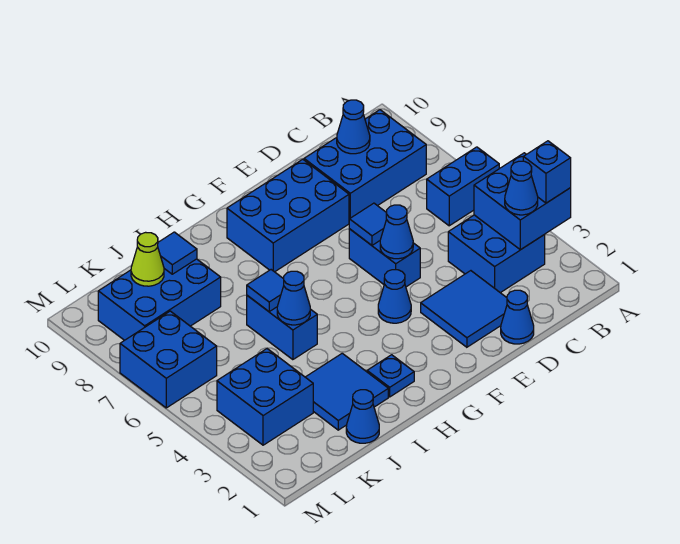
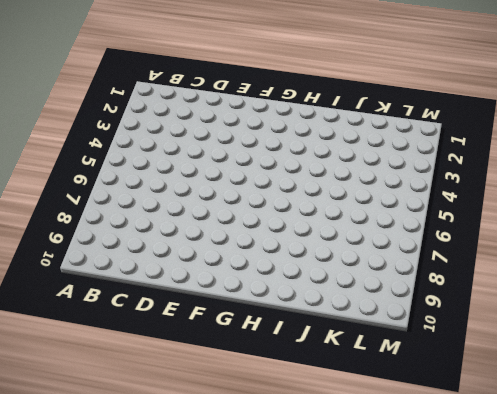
none -> blue 1x2 brick [427,147,499,226]
none -> blue 2x2 brick [448,215,545,293]
none -> blue 2x3 brick [304,110,426,219]

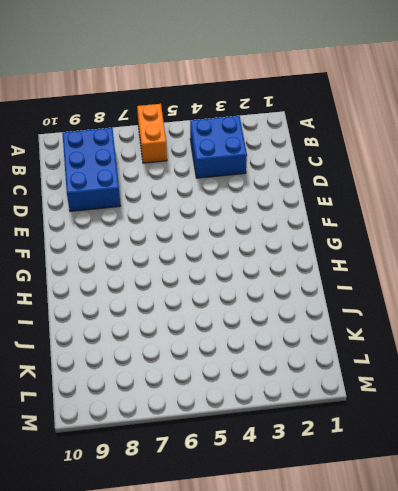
orange 1x2 brick [137,104,167,163] -> blue 1x2 brick [427,147,499,226]
none -> blue 1x1 cone [501,290,534,344]
none -> blue 2x2 tile [421,271,507,347]
none -> blue 1x2 brick [349,229,420,287]

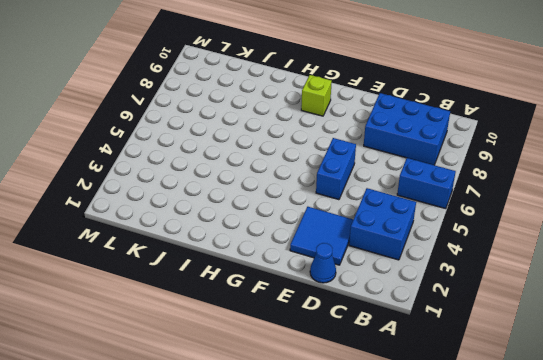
lime 1x1 brick [301,75,332,116] -> blue 2x3 brick [227,159,349,272]
none -> blue 1x1 cone [378,270,411,323]
none -> blue 1x1 plate [367,355,414,397]
none -> blue 2x2 tile [306,353,388,430]

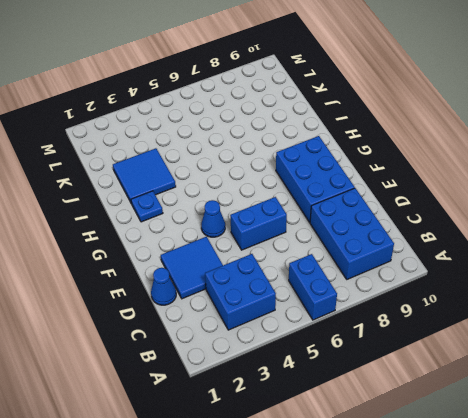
none -> blue 1x2 brick [247,296,317,360]
none -> blue 1x1 cone [346,390,379,443]
none -> blue 2x3 brick [98,259,221,340]

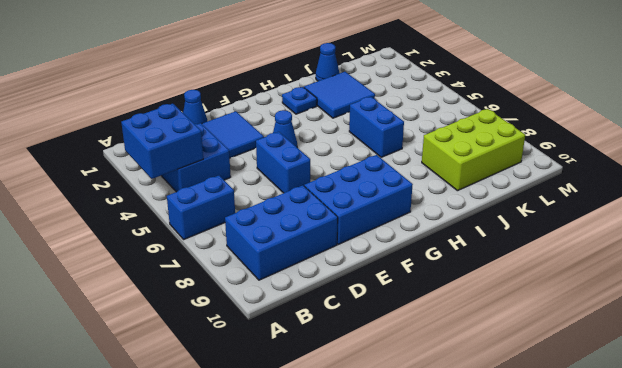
lime 2x3 brick [422,109,525,191] -> blue 2x3 brick [98,259,221,340]
none -> blue 2x2 brick [217,349,313,445]
none -> blue 2x2 brick [120,311,217,408]
none -> blue 1x1 cone [337,100,370,154]

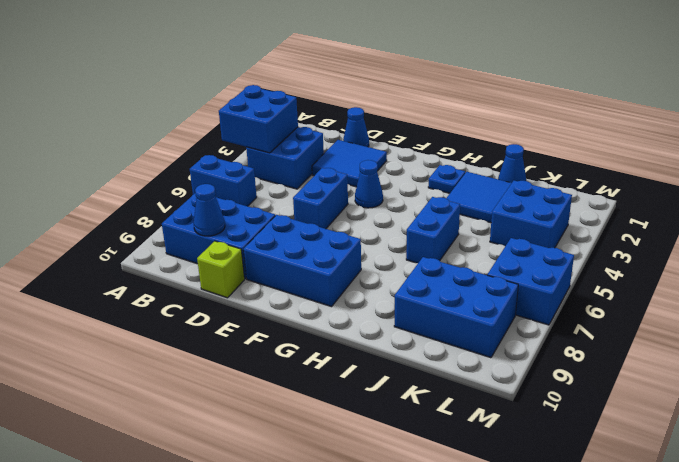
lime 1x1 brick [197,241,244,298] -> none
none -> blue 1x1 cone [380,205,413,259]
none -> blue 1x1 tile [349,203,386,245]
none -> blue 1x1 cone [277,271,310,325]

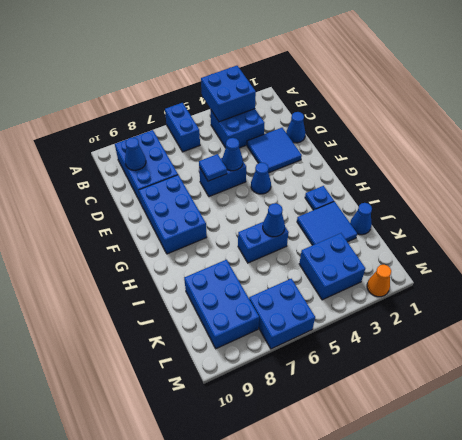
orange 1x1 cone [367,265,391,297] -> none
none -> blue 1x1 tile [247,270,284,312]
none -> blue 1x1 tile [158,232,197,274]
none -> lime 1x1 cone [131,232,164,286]

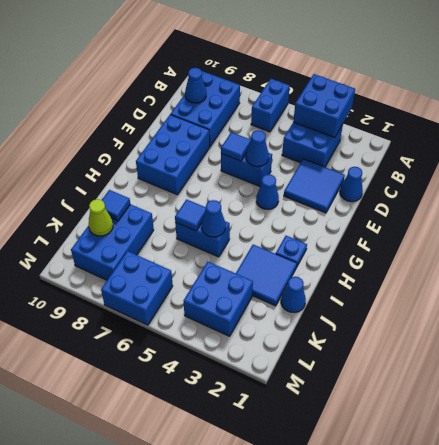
none -> blue 1x1 brick [523,141,571,203]
none -> blue 1x1 cone [505,161,538,215]

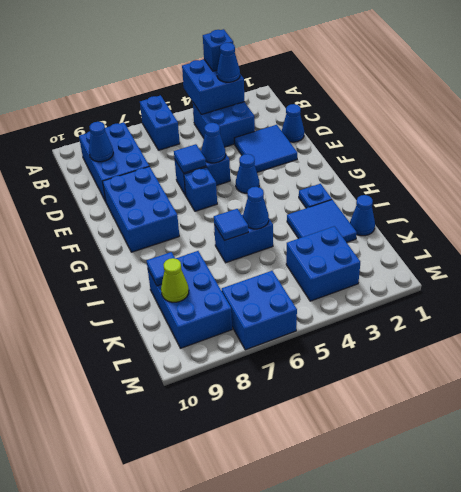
blue 1x1 brick [184,167,217,211] -> none

